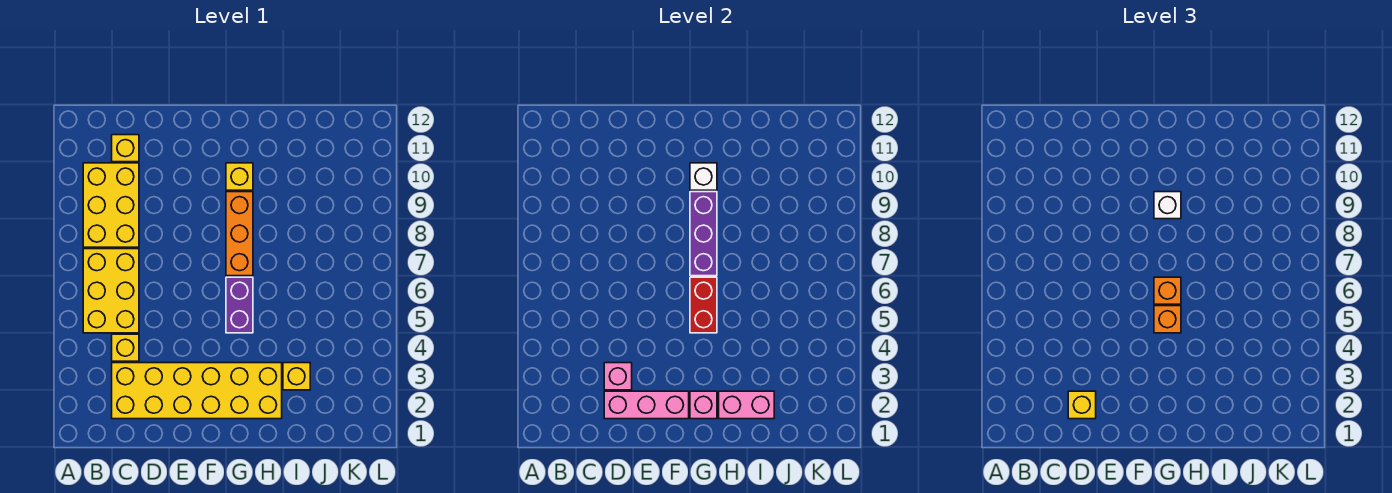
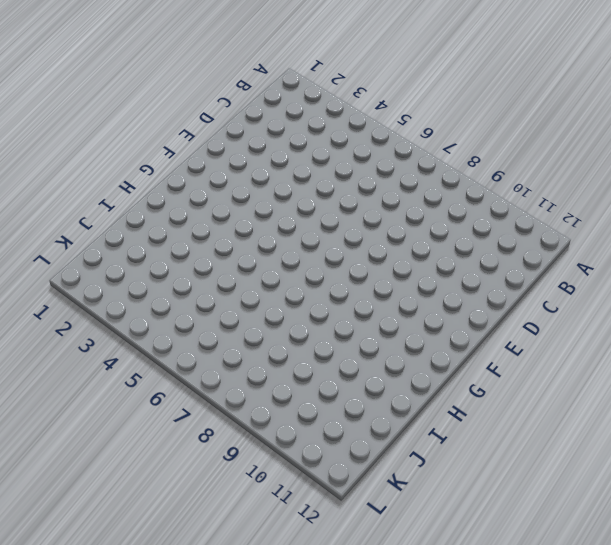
none -> yellow 2x3 brick [83,249,139,333]
none -> yellow 2x3 brick [83,163,139,247]
none -> yellow 2x6 brick [112,363,282,419]

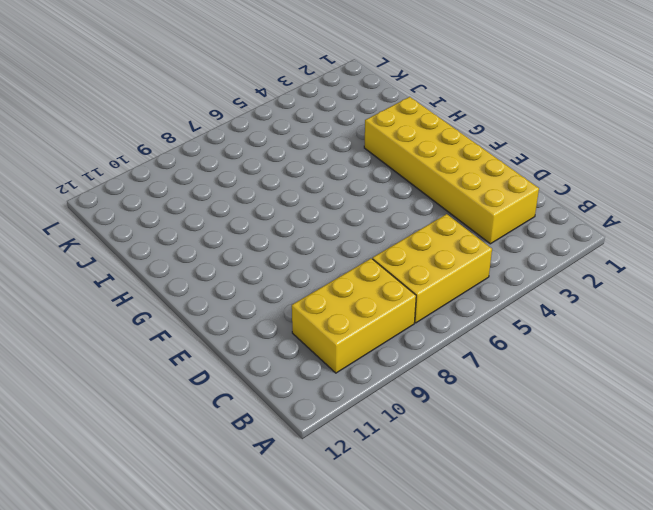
none -> yellow 1x1 brick [112,334,139,361]
none -> yellow 1x1 brick [112,135,139,162]
none -> purple 1x2 brick [226,277,253,333]

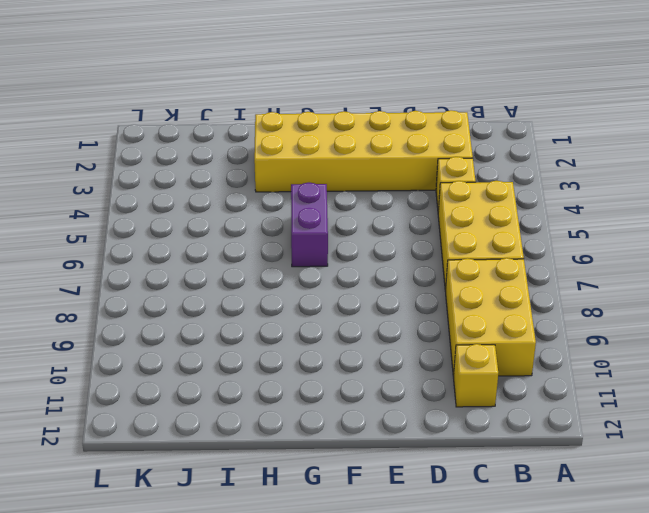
none -> orange 1x3 brick [226,192,253,276]
none -> yellow 1x1 brick [226,163,253,190]
none -> yellow 1x1 brick [283,363,310,390]

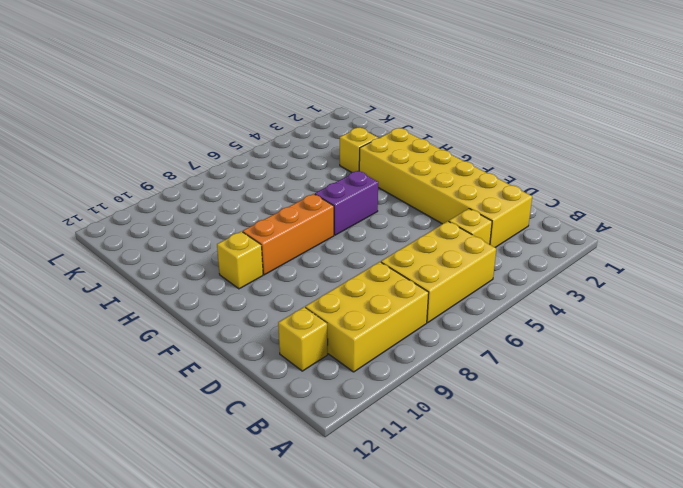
none -> pink 1x3 brick [604,391,689,419]
none -> pink 1x1 brick [604,363,632,390]
none -> pink 1x1 brick [690,391,717,419]

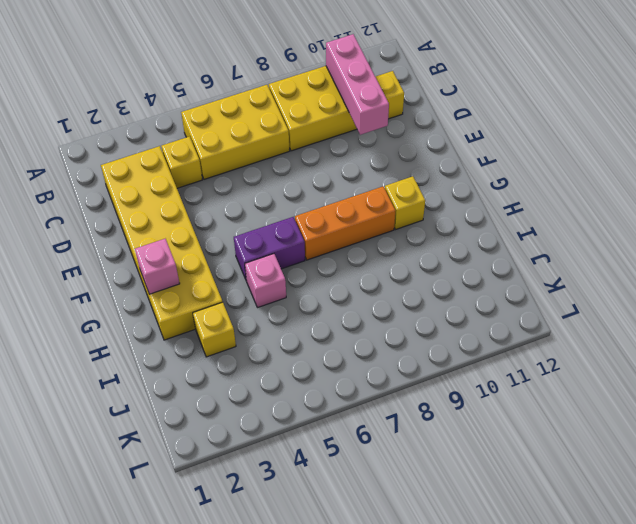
pink 1x3 brick [326,34,389,135] -> pink 1x3 brick moved to [604,391,689,419]
pink 1x1 brick [245,254,286,308] -> pink 1x1 brick moved to [604,363,632,390]
none -> red 1x2 brick [690,277,717,333]
none -> purple 1x3 brick [690,192,717,276]
none -> white 1x1 brick [690,163,717,190]

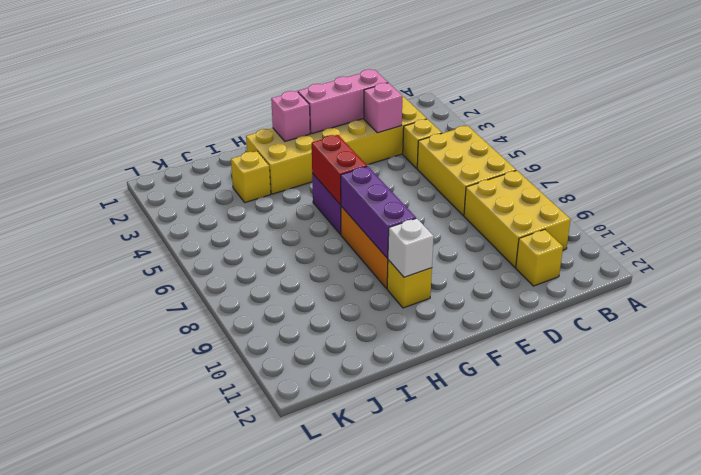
none -> pink 1x2 brick [719,391,774,419]
none -> yellow 1x1 brick [1068,391,1096,419]
none -> orange 1x1 brick [1154,306,1181,333]

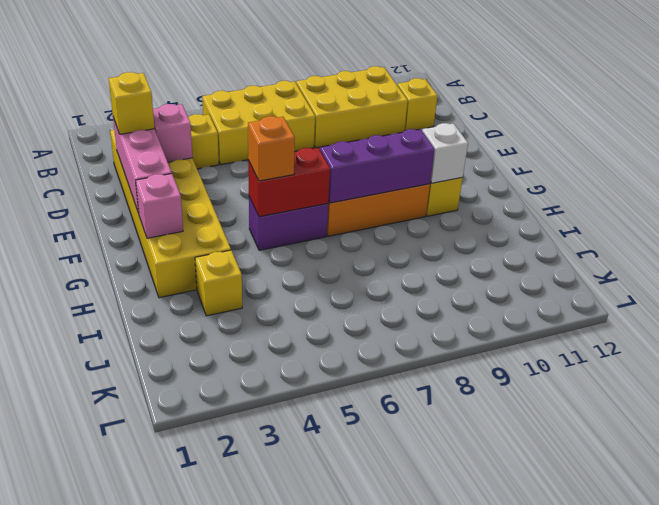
none -> pink 1x2 brick [719,391,774,419]
none -> orange 1x1 brick [1154,277,1181,304]
none -> white 1x1 brick [1154,192,1181,219]

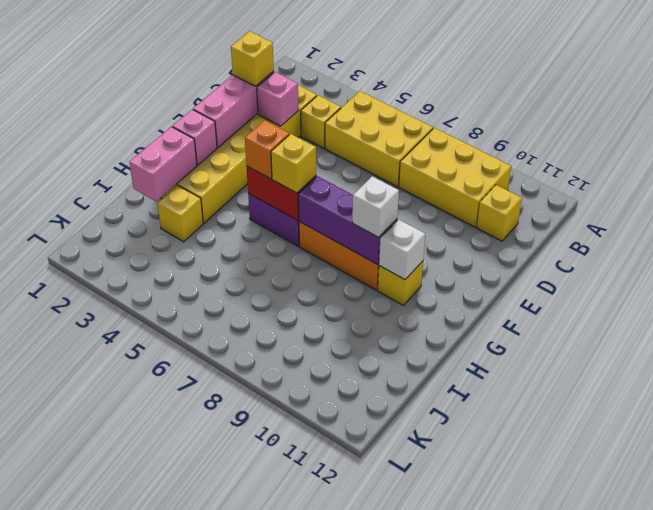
yellow 1x1 brick [271,134,316,193] -> orange 1x1 brick [1154,277,1181,304]

